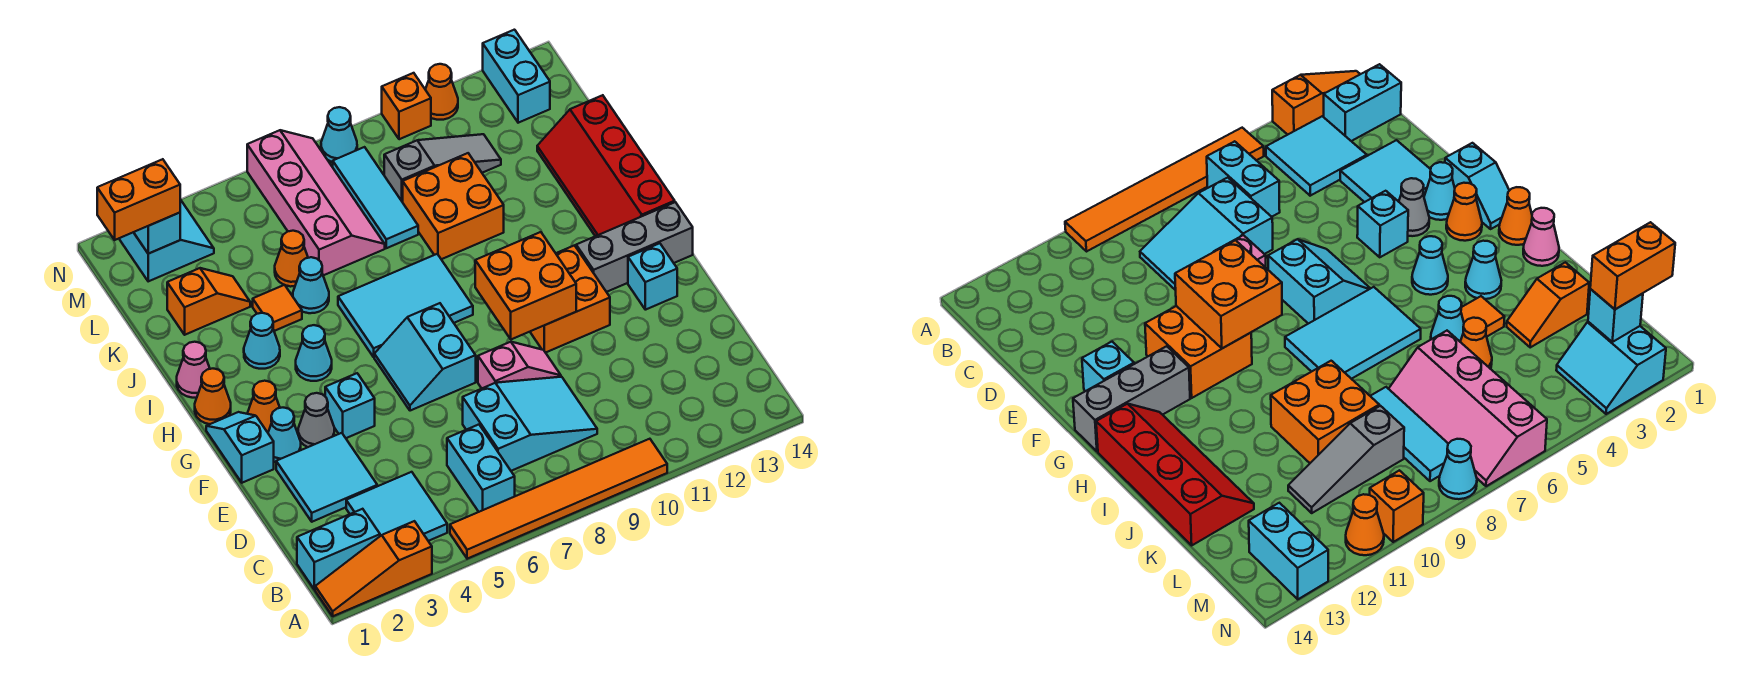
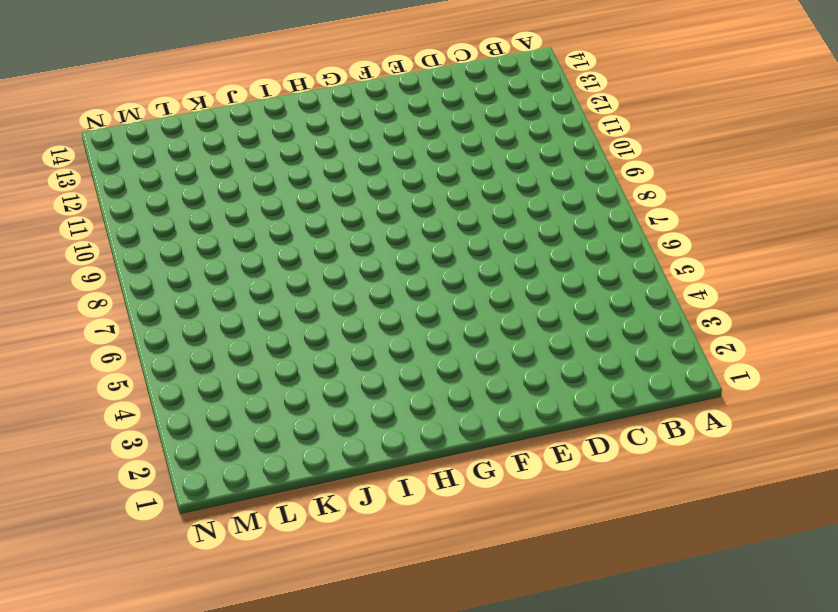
none -> orange 1x3 slope [315,521,432,616]
none -> orange 1x6 tile [450,439,667,559]
none -> cyan 1x2 brick [297,509,380,590]
none -> cyan 2x2 tile [346,472,447,541]

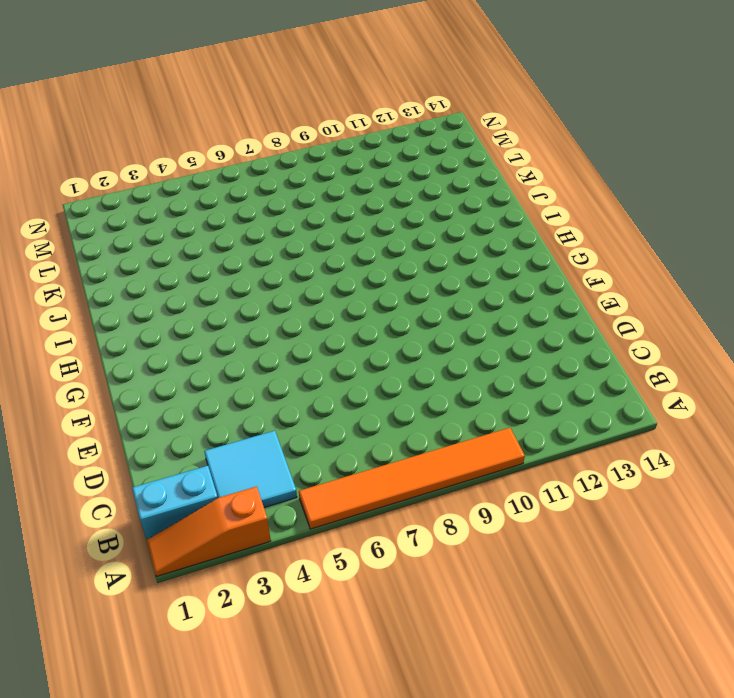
none -> cyan 1x2 brick [447,425,515,512]
none -> cyan 2x3 slope [463,377,597,471]
none -> cyan 2x2 tile [276,433,377,522]
none -> pink 1x2 slope [478,342,561,388]

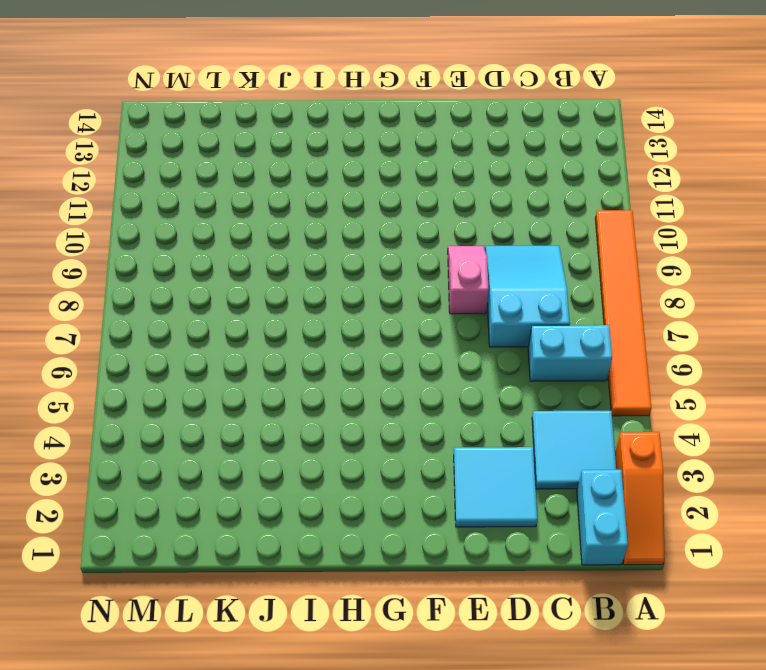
none -> cyan 1x2 slope [206,412,274,483]
none -> cyan 1x1 cone [268,408,301,462]
none -> grey 1x1 cone [298,393,334,447]
none -> cyan 1x1 brick [325,373,375,438]

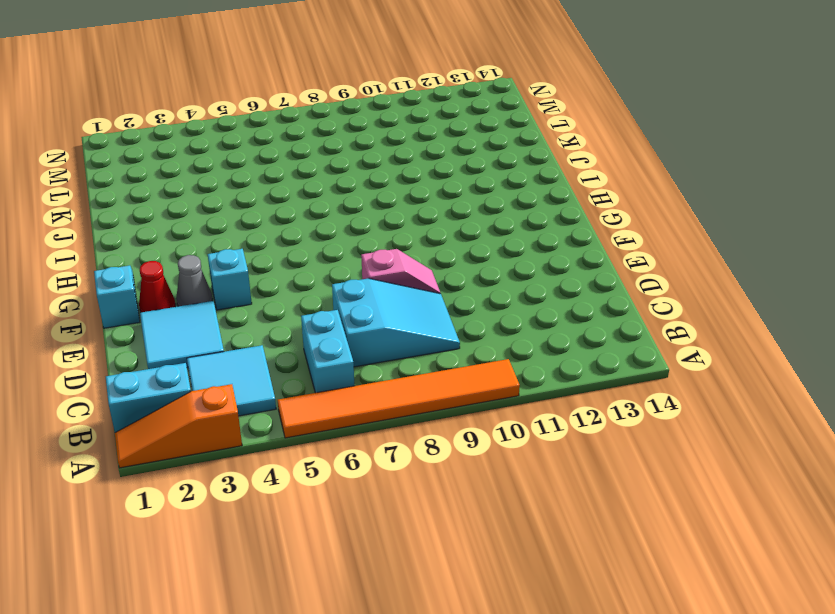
red 1x1 cone [139,261,175,312] -> cyan 1x1 cone [268,408,301,462]
none -> cyan 2x2 slope [374,303,476,411]
none -> orange 2x2 brick [530,245,610,353]
none -> cyan 1x1 brick [628,243,677,310]
none -> orange 1x1 cone [247,381,280,432]

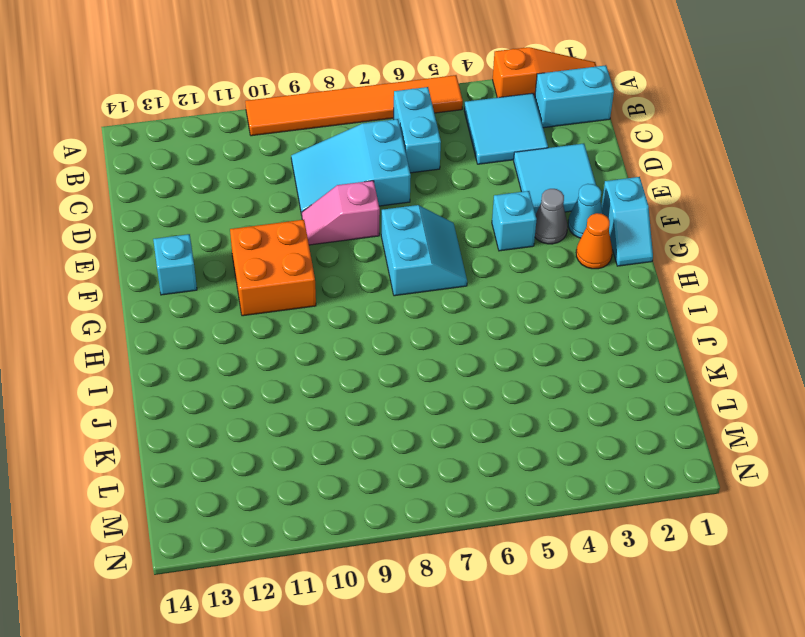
none -> grey 1x3 brick [576,202,693,292]
none -> orange 1x1 cone [195,369,231,424]
none -> cyan 1x1 cone [296,325,332,381]
none -> cyan 2x3 tile [338,254,473,357]

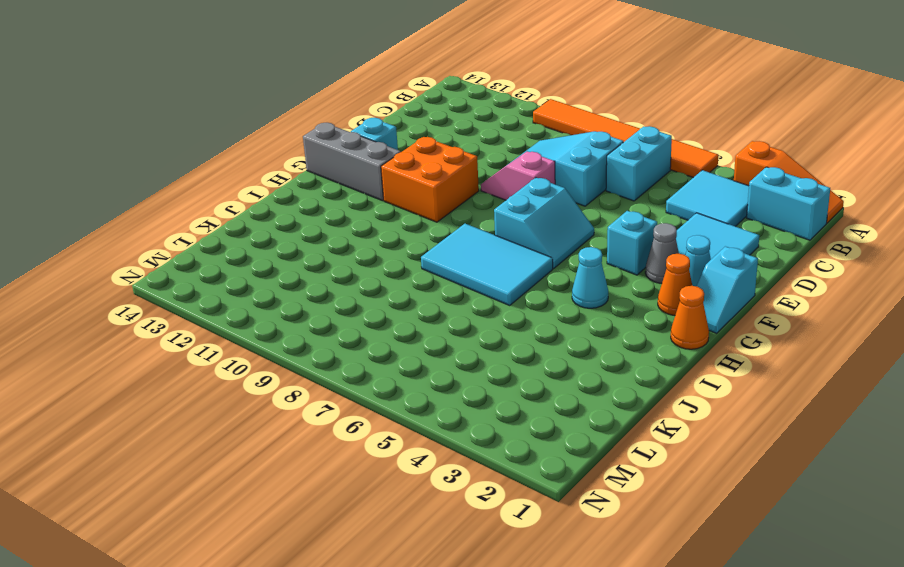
none -> red 2x4 slope [537,95,675,236]
none -> pink 1x1 cone [177,342,210,398]
none -> cyan 1x1 cone [244,313,280,369]
none -> orange 1x1 tile [253,285,302,331]

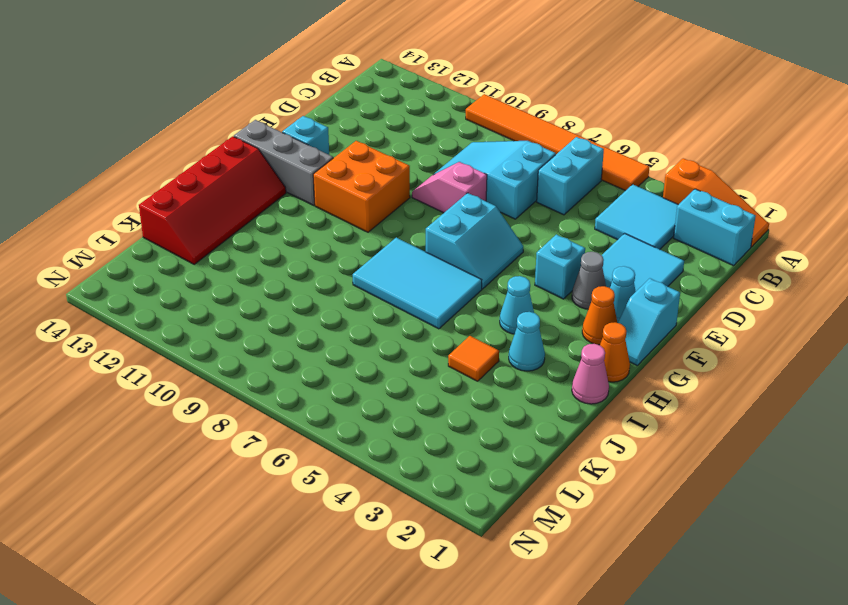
none -> cyan 1x1 cone [293,257,329,313]
none -> orange 2x2 brick [403,153,504,259]
none -> orange 1x2 slope [167,268,250,335]
none -> orange 1x1 cone [275,231,308,287]

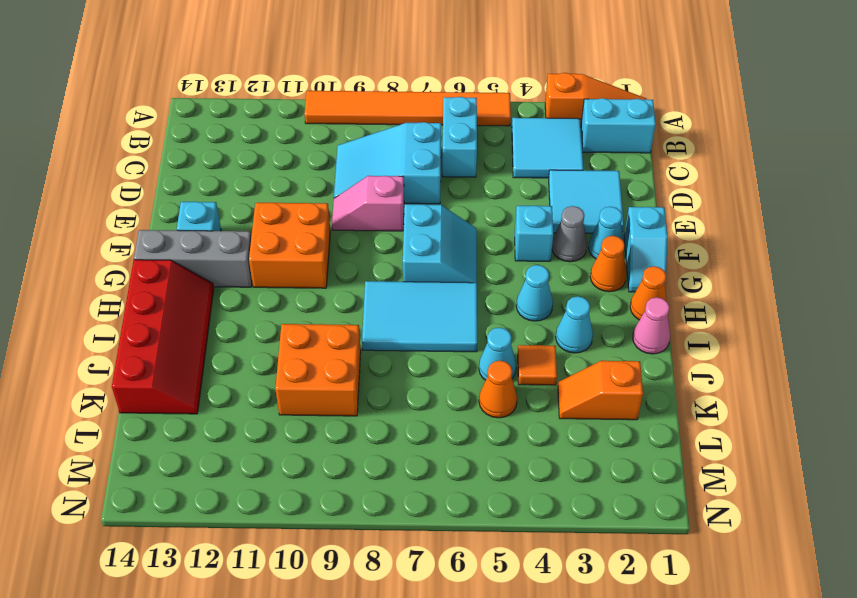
none -> pink 2x4 slope [247,130,385,275]
none -> cyan 1x3 tile [333,147,418,248]
none -> grey 1x3 slope [384,134,501,202]
none -> cyan 2x2 slope [119,200,214,281]

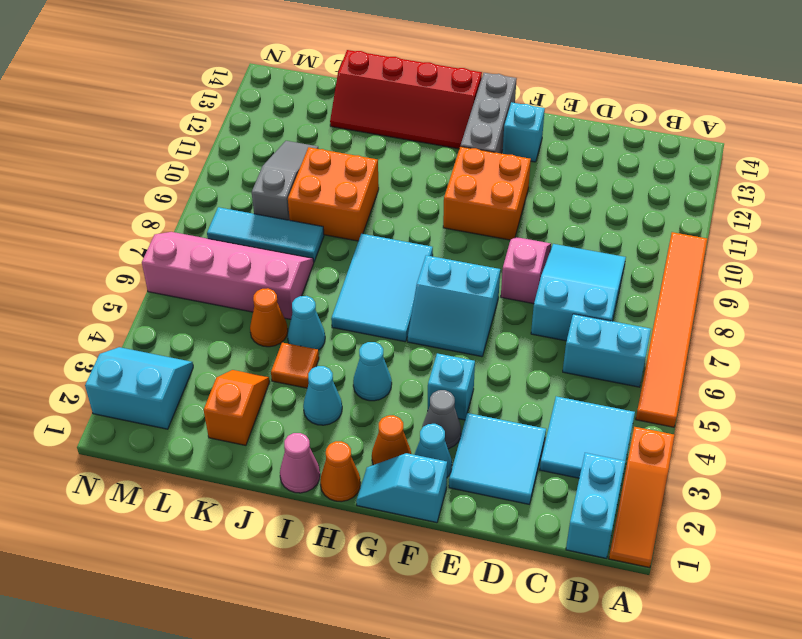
none -> cyan 1x2 brick [483,30,550,123]
none -> cyan 1x1 cone [321,107,357,162]
none -> orange 1x1 brick [382,73,431,139]
none -> orange 1x1 cone [425,64,458,120]

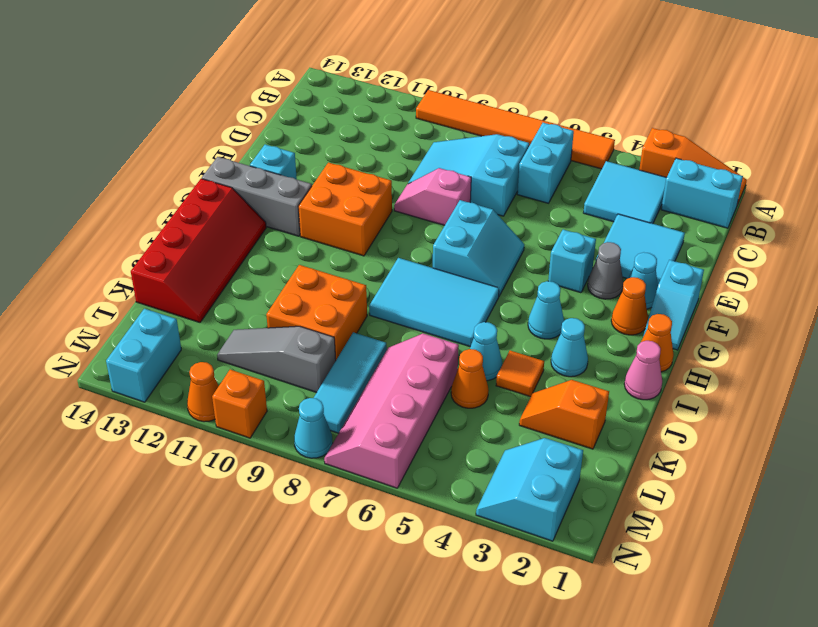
none -> orange 2x2 brick [475,232,576,339]
none -> cyan 1x1 brick [134,213,180,254]
none -> orange 1x2 brick [97,159,181,240]

